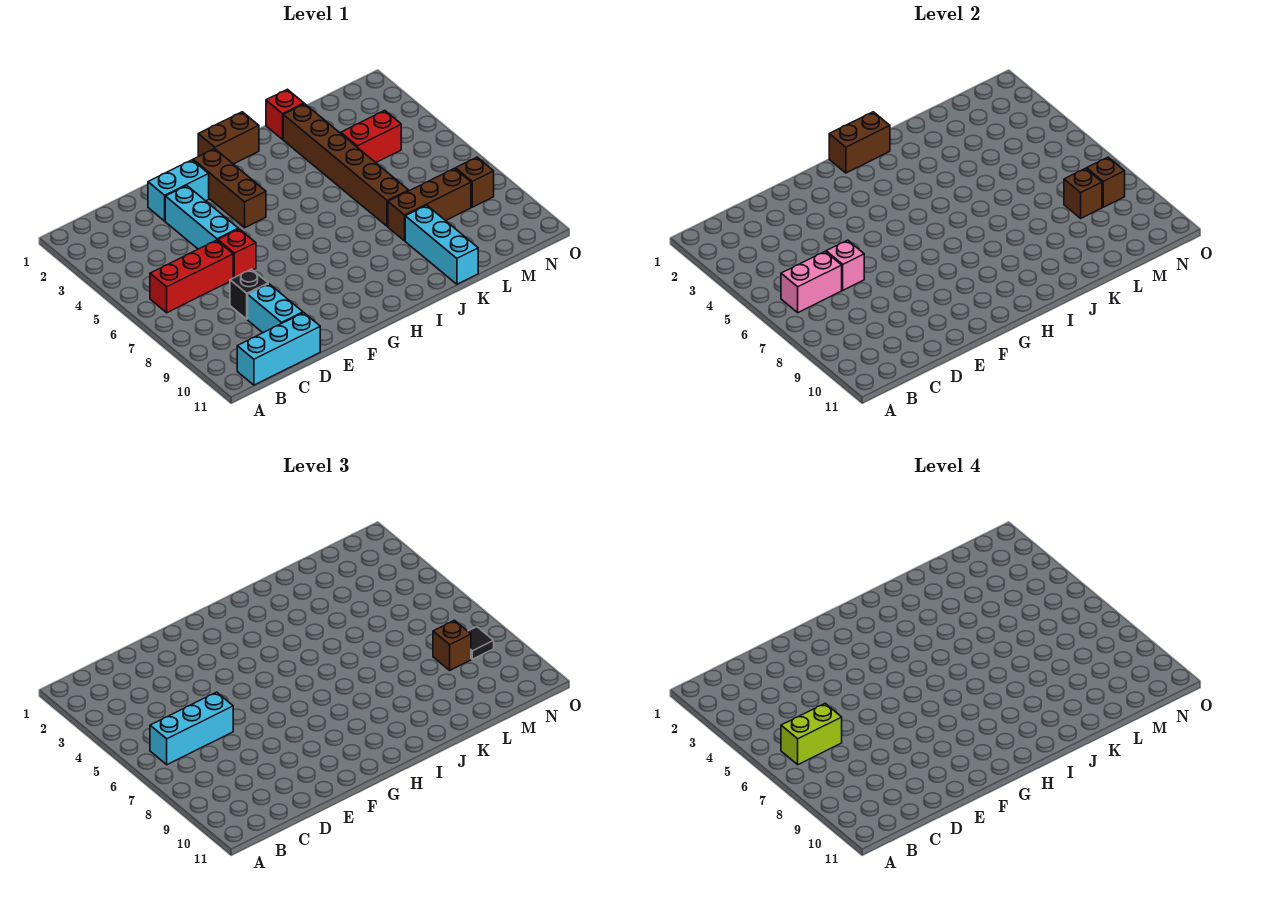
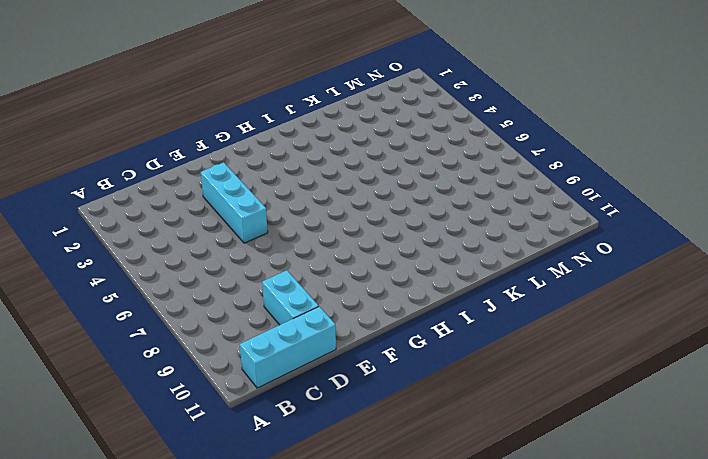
none -> red 1x3 brick [150,240,233,313]
none -> black 1x1 brick [230,269,268,319]
none -> cyan 1x2 brick [148,160,209,221]

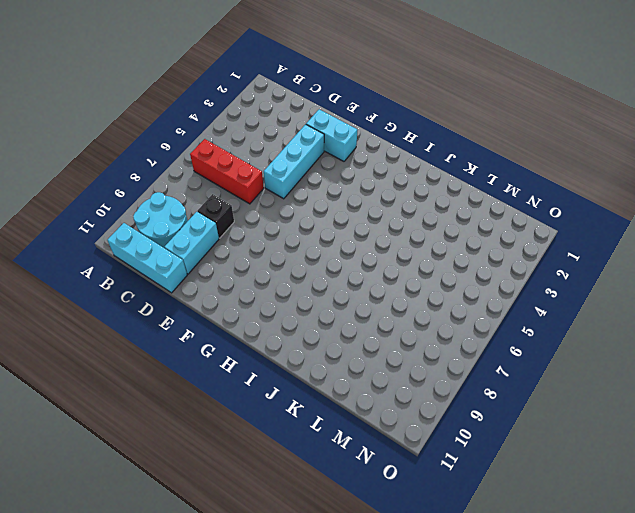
cyan 2x2 round brick [133,192,188,248] -> none
none -> red 1x1 brick [218,229,256,278]
none -> brown 1x3 brick [193,149,266,228]
none -> brown 1x2 brick [198,112,259,164]

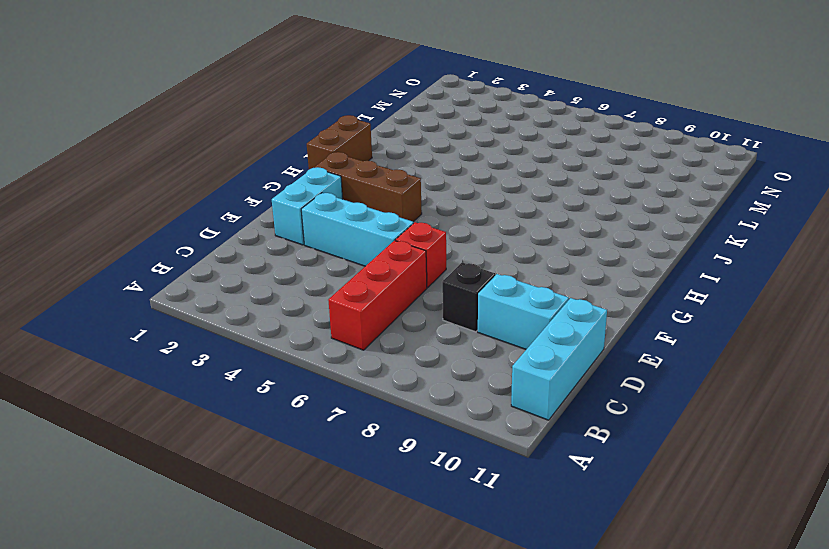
none -> red 1x1 brick [266,89,304,139]
none -> brown 1x6 brick [283,104,409,226]
none -> brown 1x3 brick [388,168,471,241]

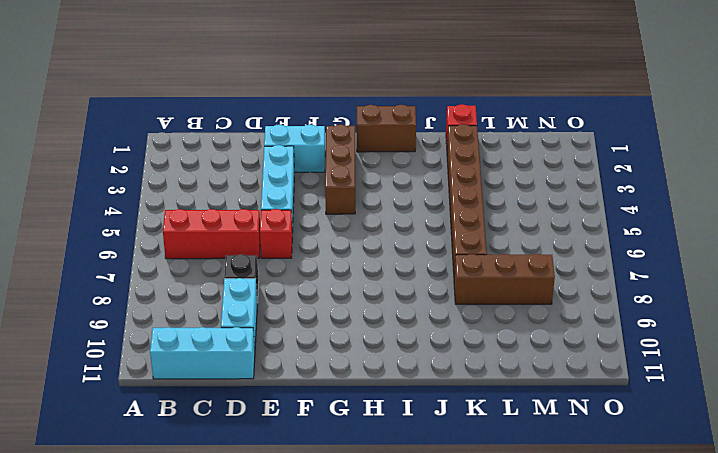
none -> cyan 1x3 brick [405,205,478,284]
none -> red 1x2 brick [341,110,401,162]
none -> brown 1x1 brick [456,157,494,207]

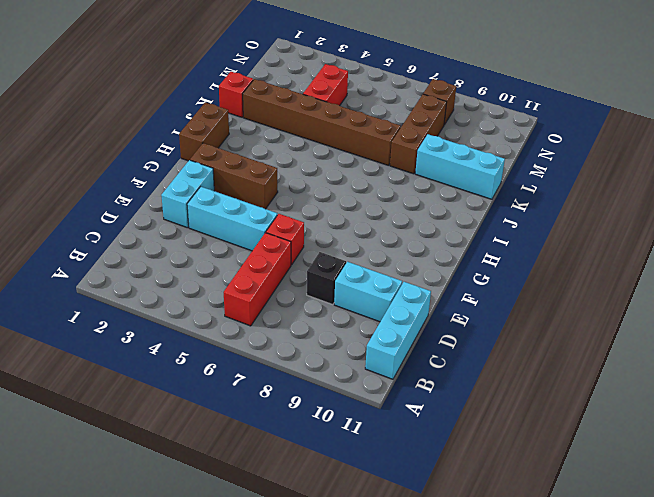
none -> pink 1x2 brick [781,252,842,313]
none -> pink 1x1 brick [826,240,864,290]
none -> brown 1x2 brick [829,112,890,173]

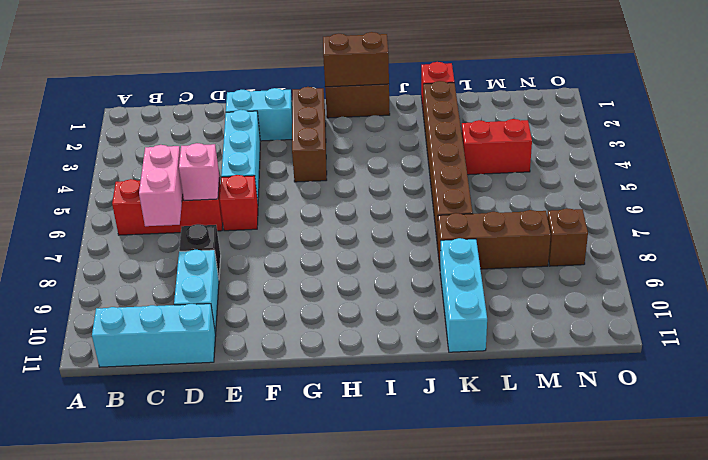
pink 1x2 brick [139,145,183,226] -> pink 1x2 brick turned to [781,252,842,313]
none -> brown 1x1 brick [1064,168,1102,218]
none -> brown 1x1 brick [1087,157,1125,207]
none -> cyan 1x3 brick [150,692,233,765]

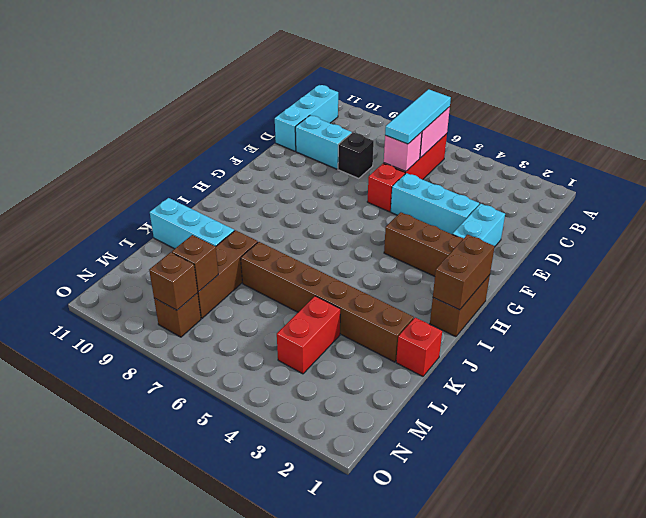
cyan 1x3 tile [385,89,451,144] -> cyan 1x3 brick [150,692,233,765]
none -> brown 1x1 brick [433,620,471,670]
none -> black 1x1 tile [468,627,494,659]
none -> lime 1x2 brick [781,704,842,765]

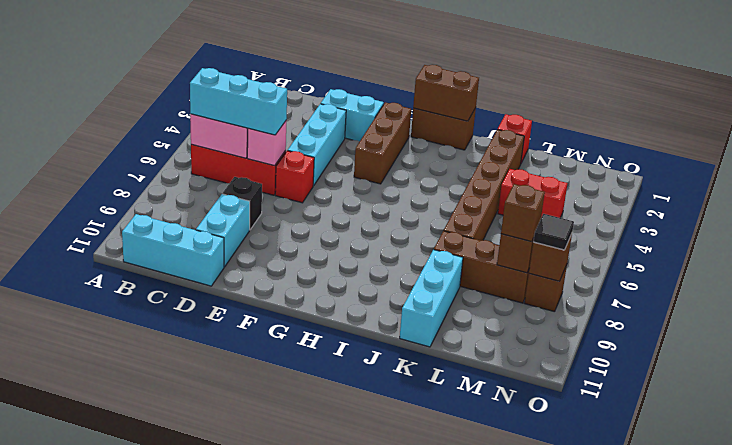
none -> lime 1x2 brick [781,704,842,765]

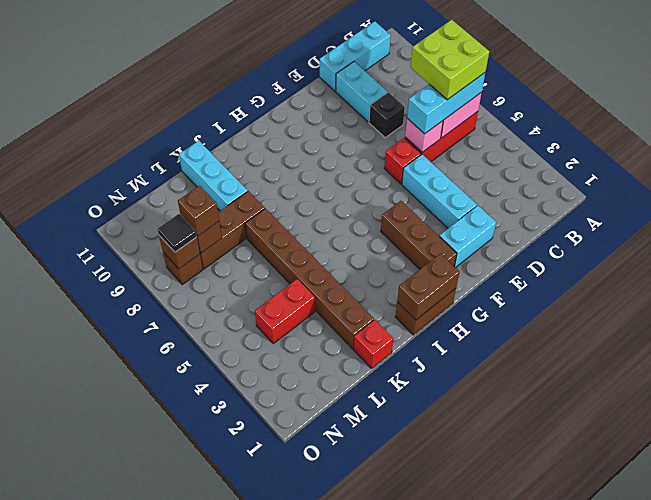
lime 2x2 brick [411,20,489,100] -> lime 1x2 brick [781,704,842,765]

